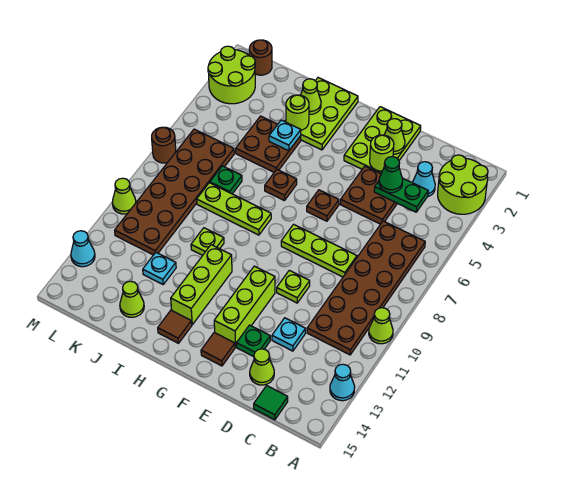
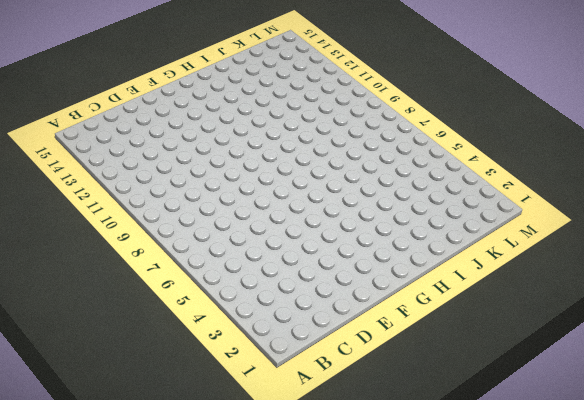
none -> lime 2x2 round brick [438,155,488,214]
none -> lime 1x1 cone [369,308,393,344]
none -> cyan 1x1 cone [330,364,355,401]
none -> brown 2x6 plate [307,221,425,355]

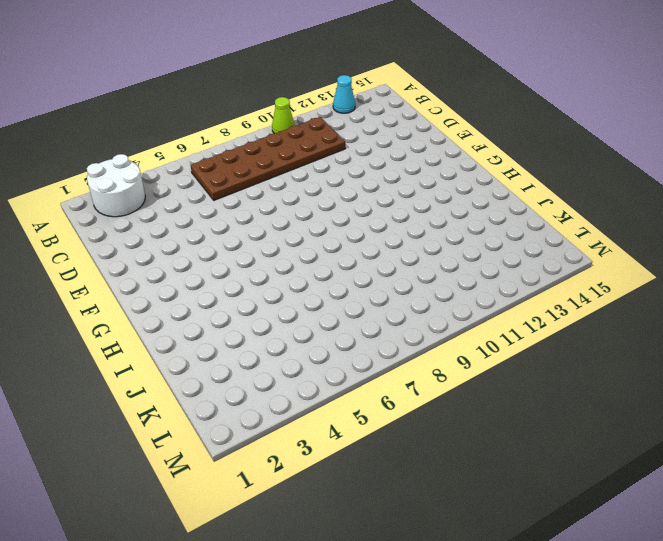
white 2x2 round brick [87,154,145,217] -> lime 2x2 round brick [438,155,488,214]
none -> cyan 1x1 cone [412,162,435,197]
none -> green 1x1 tile [254,386,288,420]
none -> brown 2x2 plate [340,166,397,224]
none -> lime 1x3 plate [281,224,357,277]

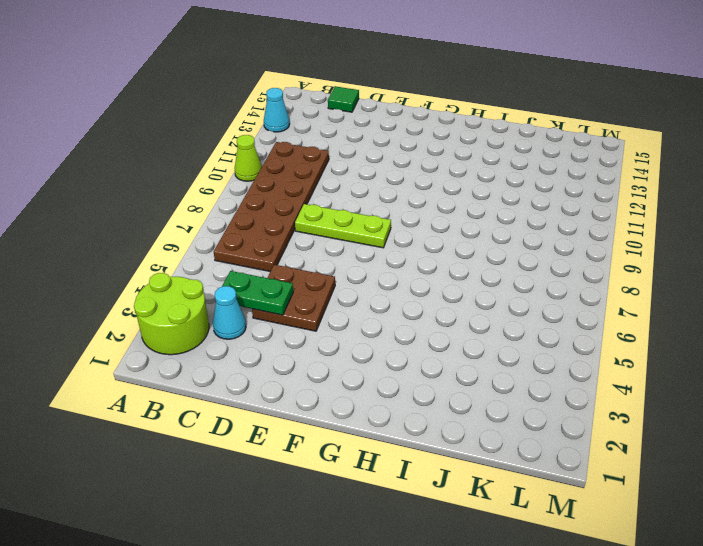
none -> cyan 1x1 plate [272,318,306,351]
none -> lime 1x1 cone [250,349,274,385]
none -> lime 2x3 plate [344,107,421,174]
none -> lime 1x1 plate [277,270,310,303]

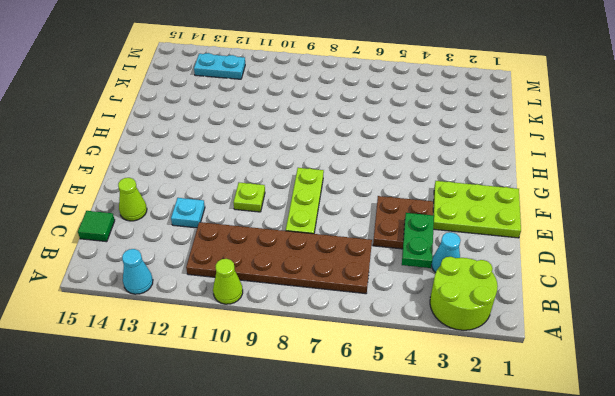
cyan 1x2 plate [194,53,245,79] -> none
none -> green 1x1 plate [237,325,270,357]
none -> brown 1x1 plate [307,190,339,221]
none -> lime 1x3 brick [214,266,275,347]
none -> brown 1x1 tile [201,332,235,366]

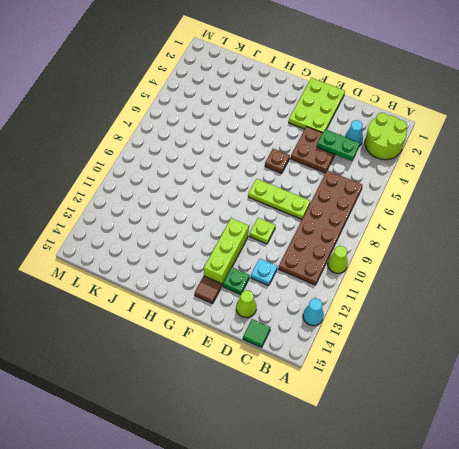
none -> lime 2x3 plate [285,78,358,150]
none -> brown 1x1 plate [265,169,297,201]
none -> lime 1x3 plate [197,183,271,235]
none -> lime 1x3 brick [171,245,232,325]

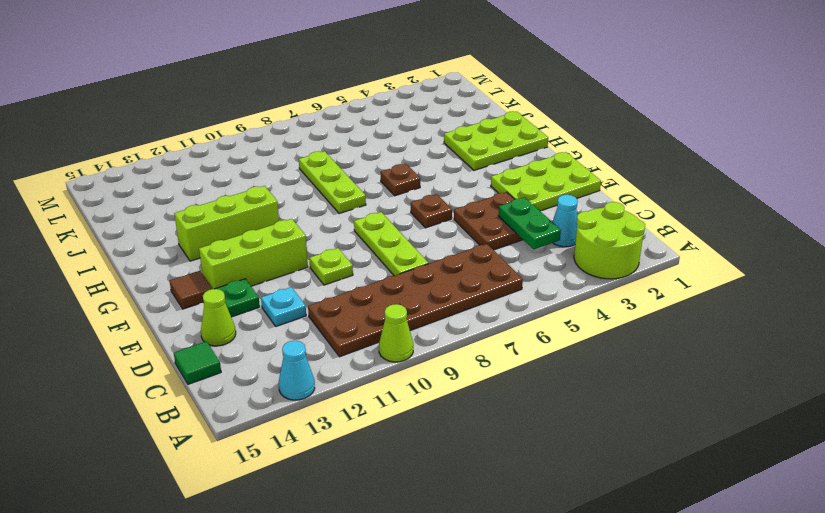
none -> brown 1x1 tile [158,310,192,343]
none -> brown 2x2 plate [236,116,301,172]
none -> lime 1x1 plate [191,228,224,255]
none -> green 1x1 plate [210,166,242,194]

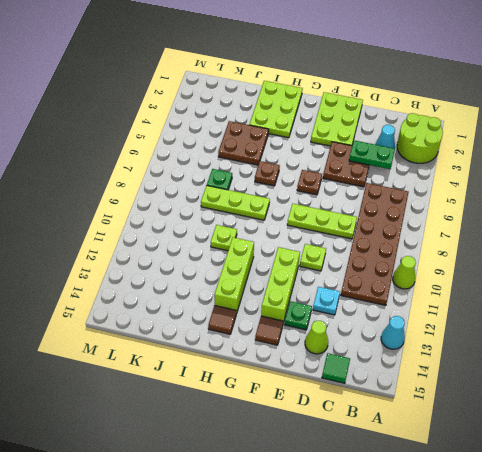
none -> cyan 1x1 plate [143,252,176,284]
none -> lime 1x1 cone [120,281,144,317]
none -> brown 2x6 plate [115,129,234,255]
none -> brown 1x1 round brick [249,40,272,75]

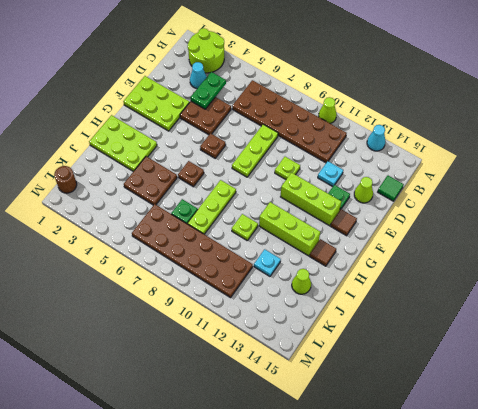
none -> lime 2x2 round brick [208,46,255,104]
none -> brown 1x1 round brick [152,127,176,163]
none -> lime 1x1 cone [112,178,136,214]
none -> cyan 1x1 cone [71,231,95,267]

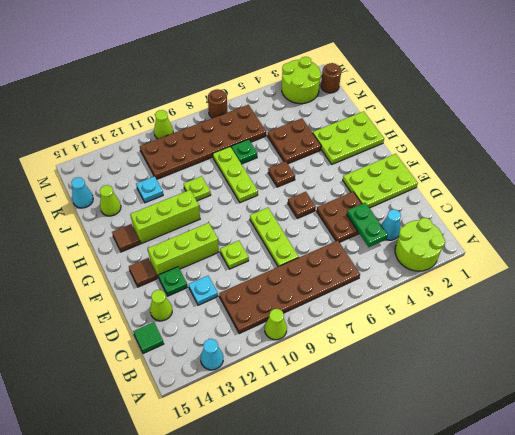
cyan 1x1 cone [71,177,93,208] -> cyan 1x1 cone moved to [71,231,95,267]
none -> lime 1x1 cone [384,119,405,154]
none -> lime 1x1 round brick [370,135,394,171]
none -> lime 1x1 cone [301,79,321,114]
none -> lime 1x1 round brick [286,95,309,130]

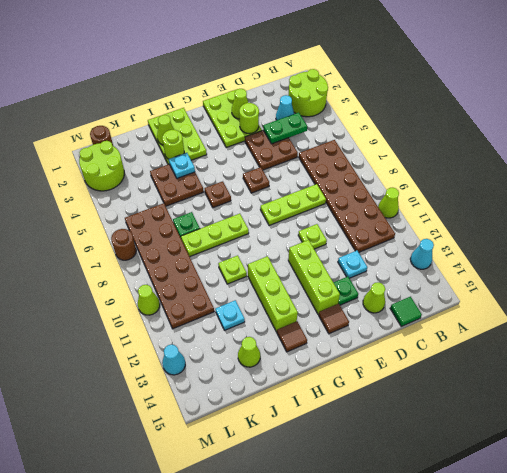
none -> green 1x1 cone [379,157,403,193]

